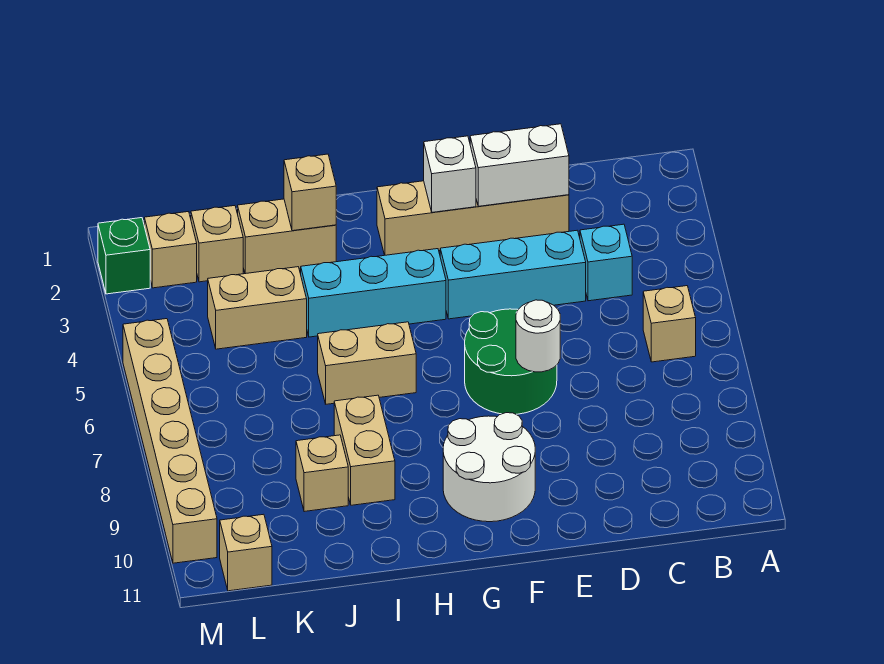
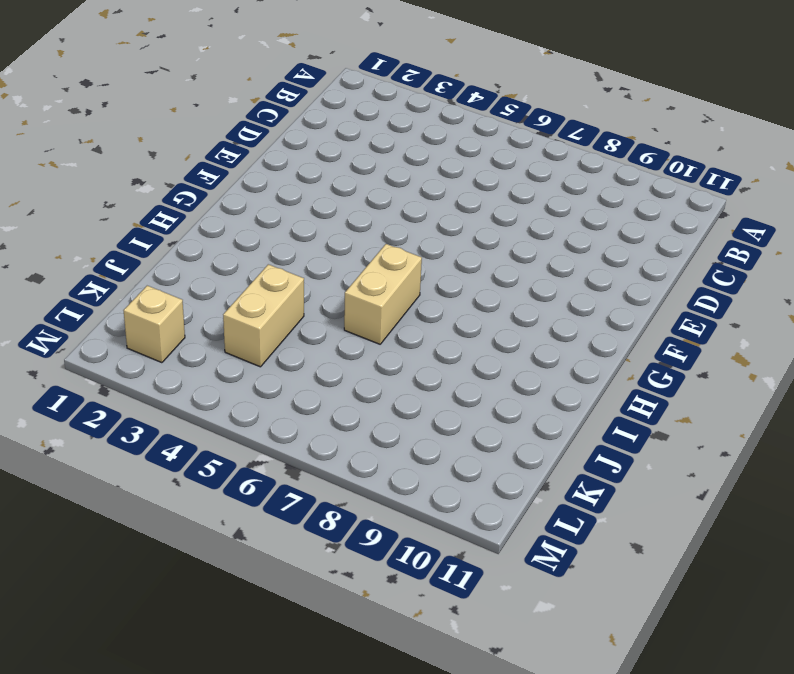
none -> tan 1x1 brick [643,286,696,362]
none -> cyan 1x1 brick [580,224,632,301]
none -> tan 1x4 brick [377,181,569,255]

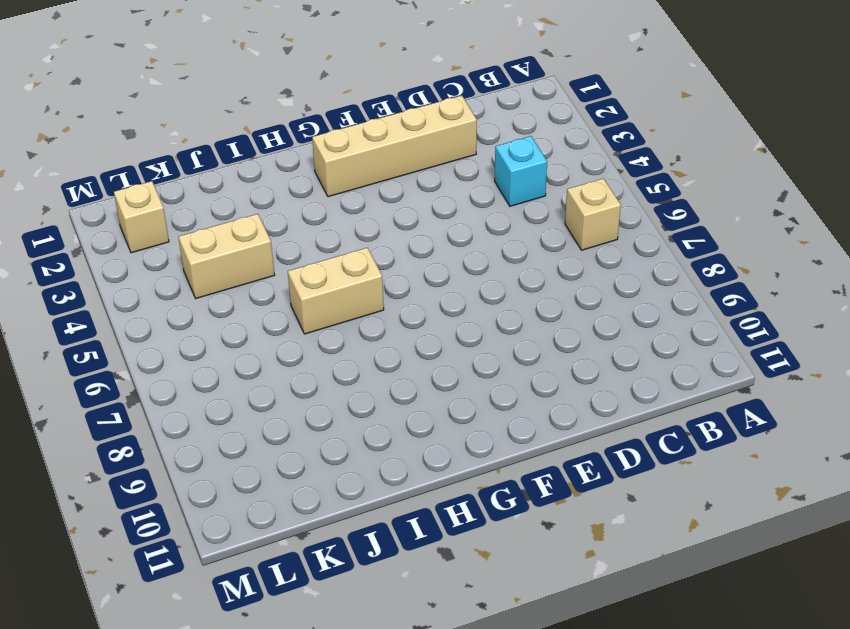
none -> cyan 1x3 brick [440,230,586,319]
none -> green 2x2 round brick [465,309,557,414]
none -> white 2x2 round brick [443,413,535,522]

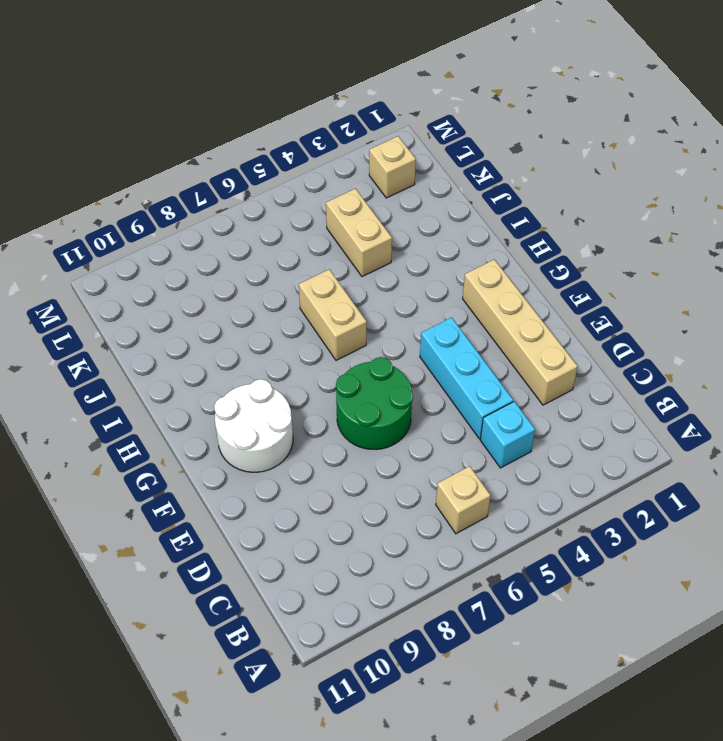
none -> cyan 1x3 brick [301,249,446,337]
none -> tan 1x2 brick [238,199,336,274]
none -> tan 1x2 brick [334,395,395,505]

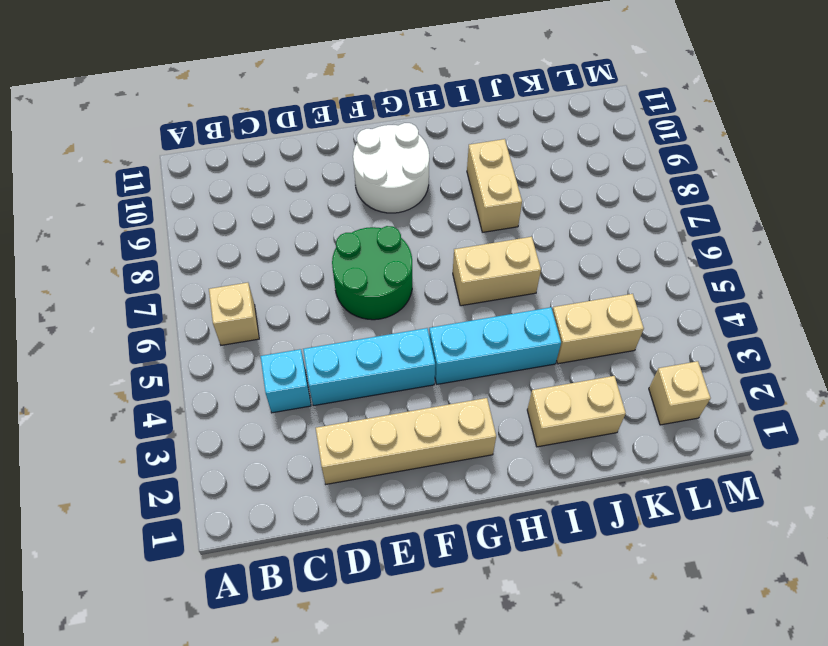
none -> tan 1x1 brick [296,435,348,512]
none -> tan 1x1 brick [191,206,243,282]
none -> tan 1x1 brick [220,514,272,591]

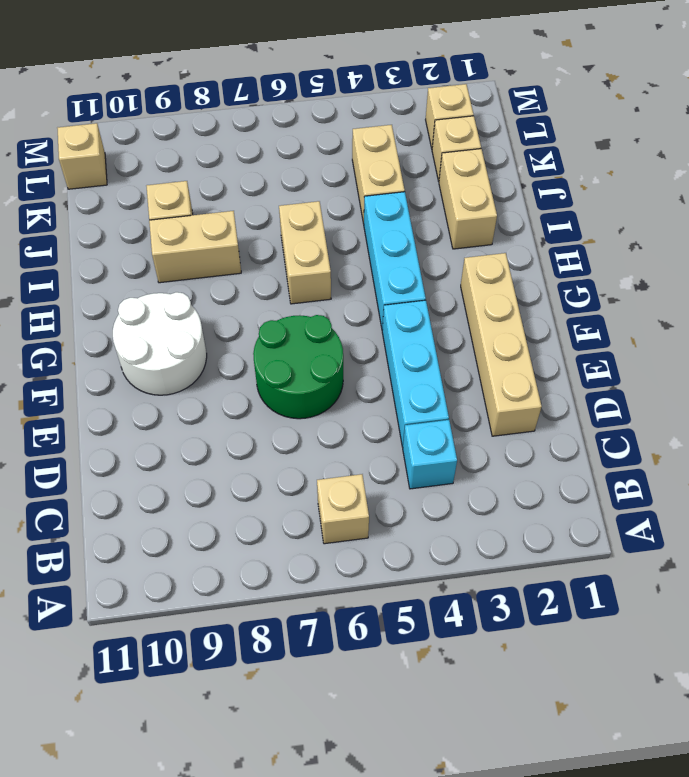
none -> green 1x1 brick [98,218,150,294]
none -> tan 1x6 brick [123,319,217,563]
none -> white 1x2 brick [470,124,569,206]

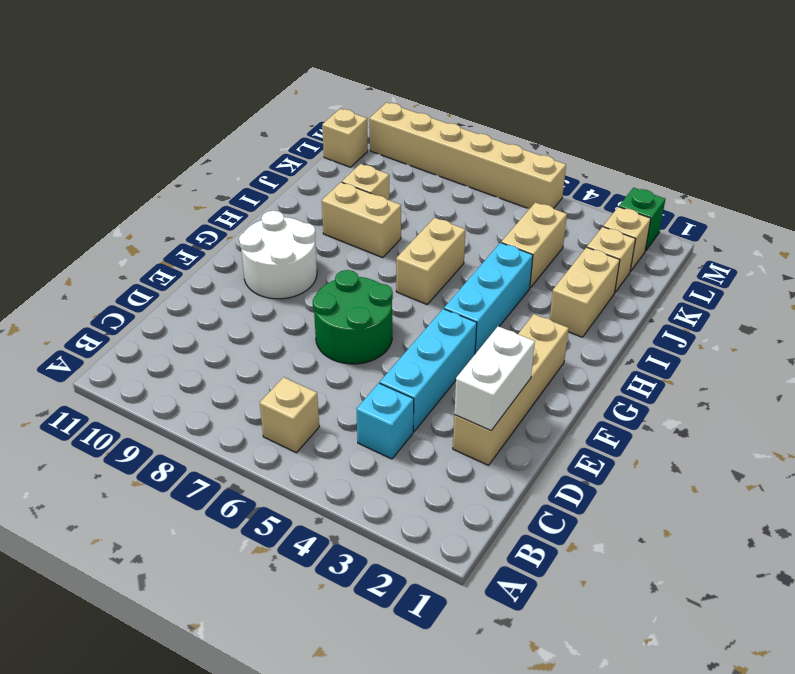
none -> white 1x1 round brick [516,300,560,372]
none -> white 1x1 brick [424,136,476,212]
none -> tan 1x1 brick [284,154,336,231]

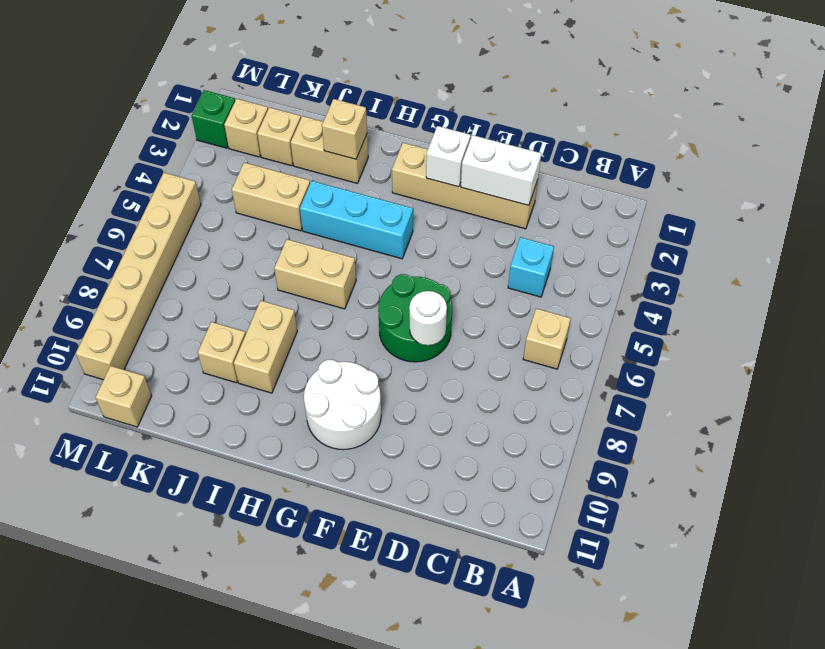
none -> cyan 1x3 brick [440,230,586,319]

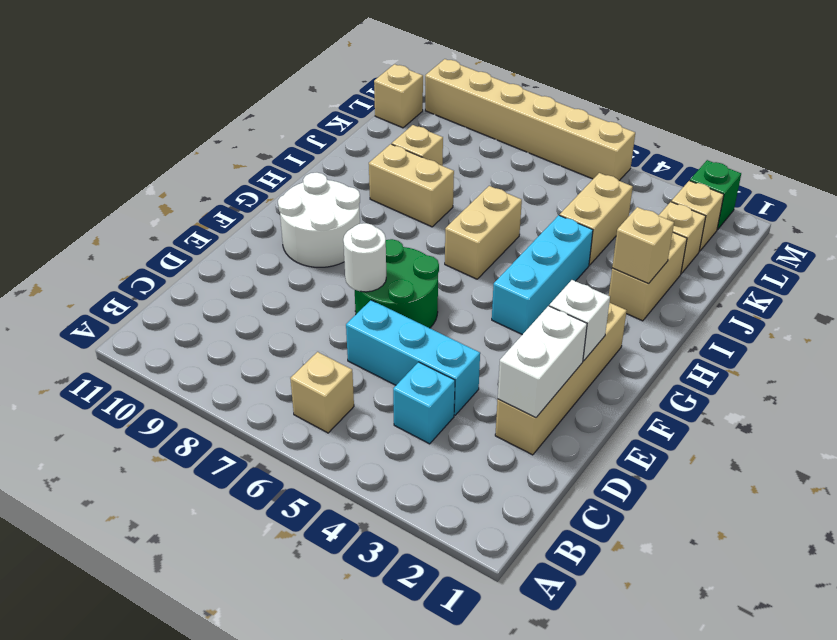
cyan 1x3 brick [346,300,480,415] -> cyan 1x3 brick turned to [440,230,586,319]

